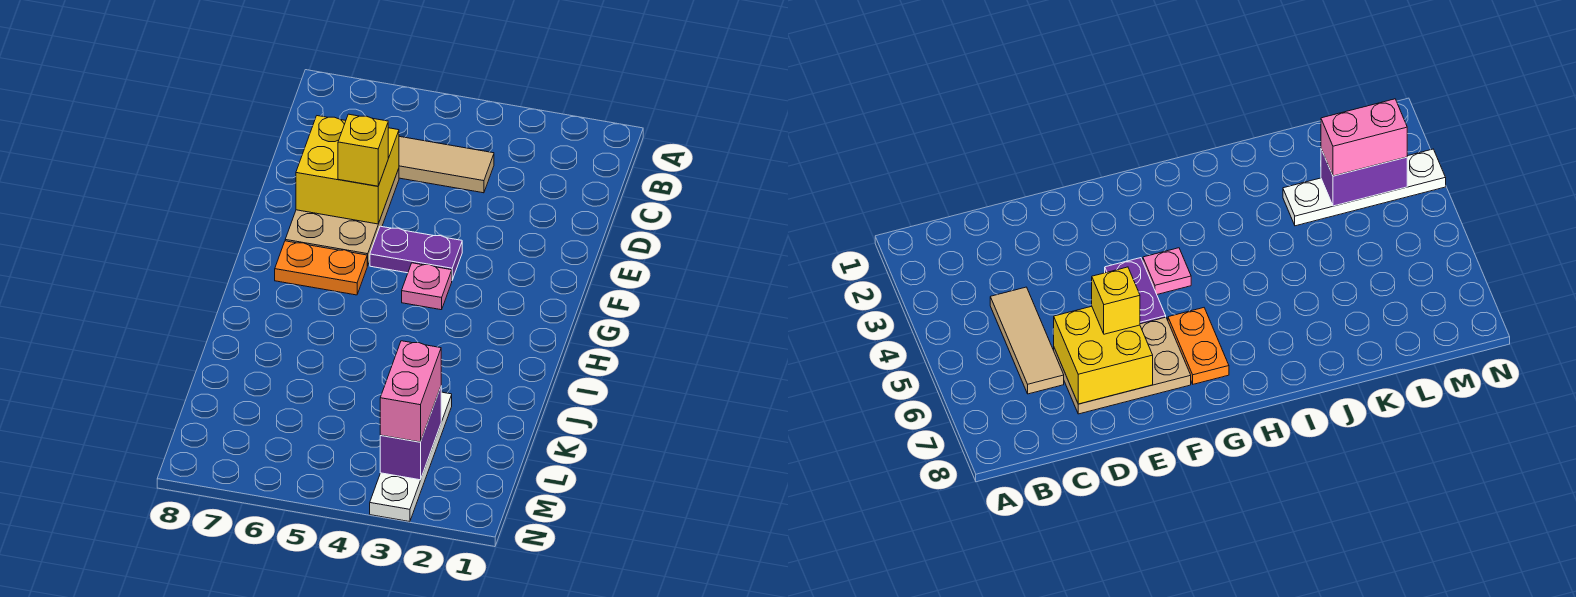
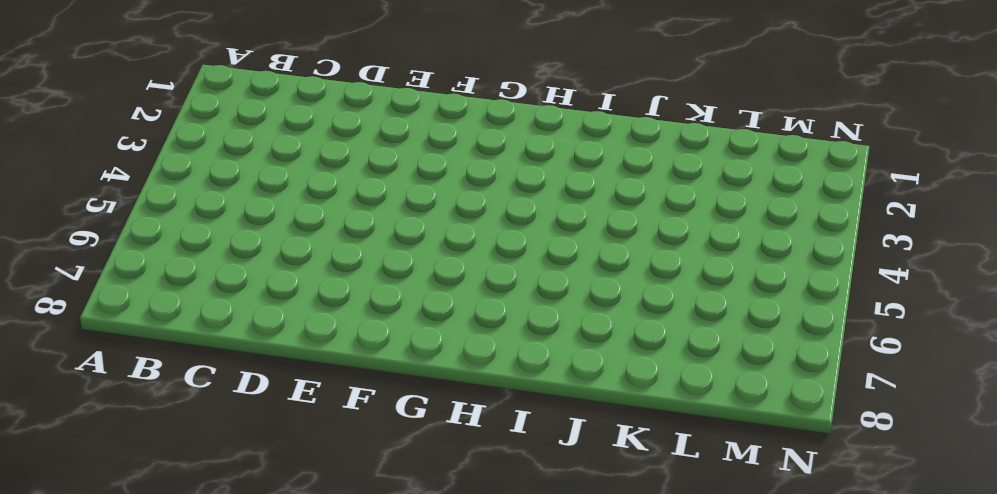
none -> tan 1x3 tile [399,136,494,193]
none -> tan 2x3 plate [285,169,399,266]

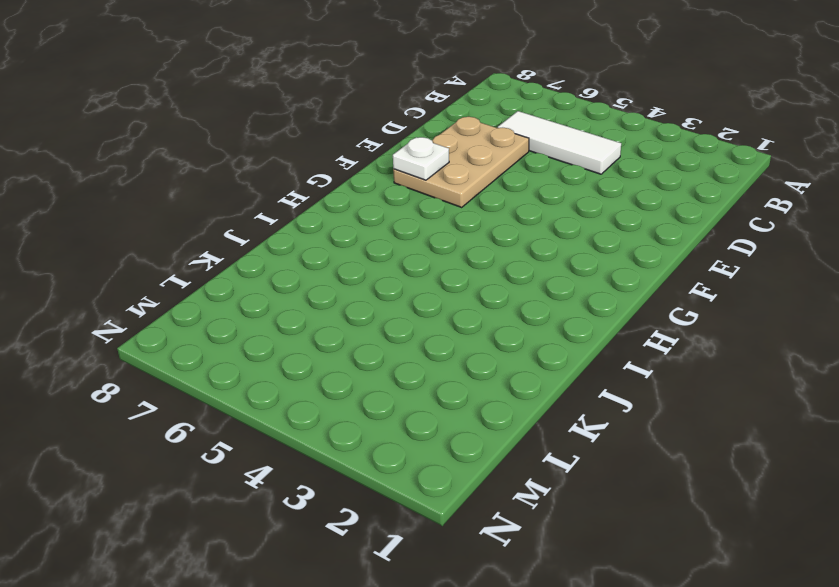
white 1x3 tile [497,111,621,174] -> tan 1x3 tile [399,136,494,193]
white 1x1 plate [393,137,449,180] -> none
none -> purple 1x2 plate [370,226,462,280]
none -> pink 1x1 plate [402,263,452,310]

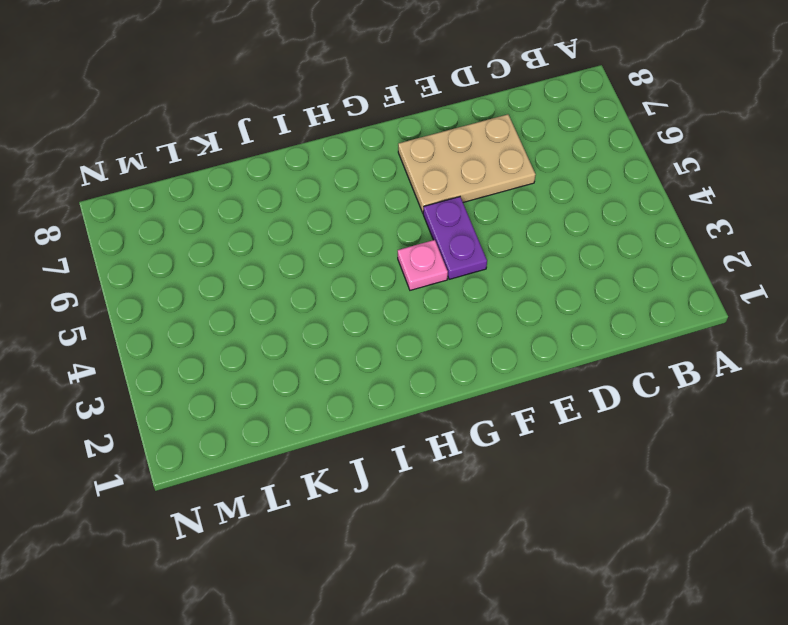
none -> tan 1x3 tile [399,136,494,193]
none -> orange 1x2 plate [275,241,367,295]

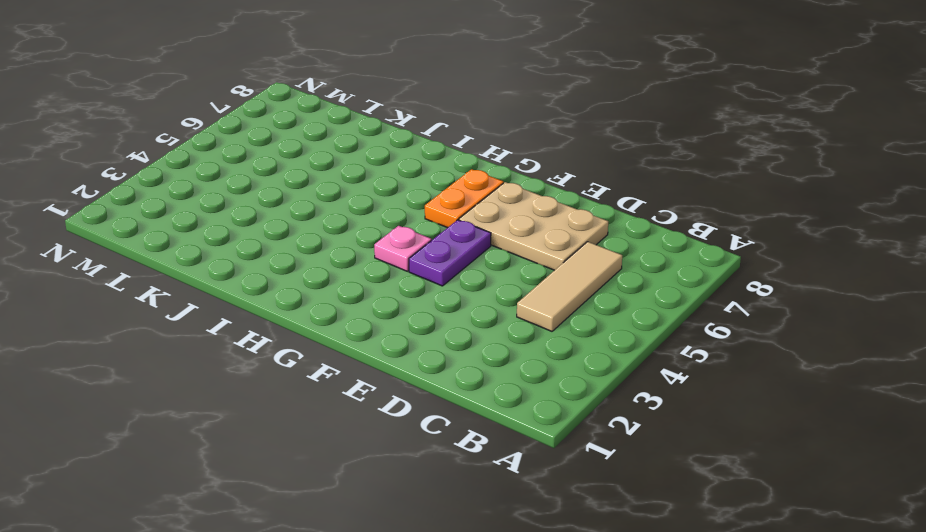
none -> white 1x4 plate [370,392,452,522]
none -> yellow 2x2 brick [296,116,399,224]

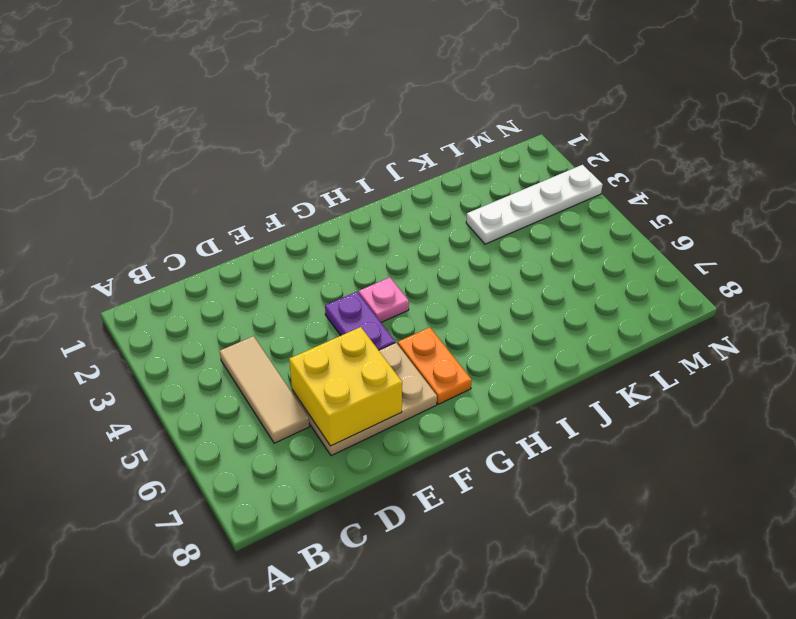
none -> purple 1x2 brick [380,387,441,480]
none -> yellow 1x1 brick [338,114,388,186]

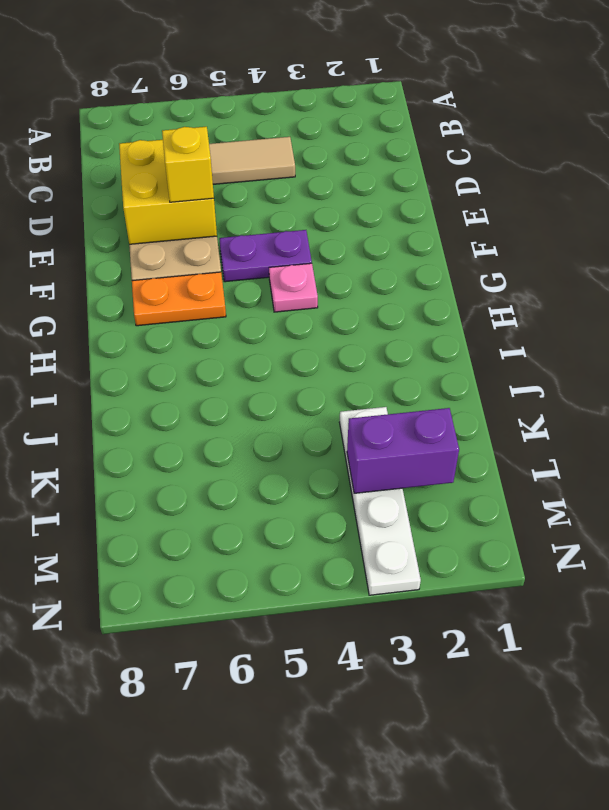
purple 1x2 brick [347,408,459,493] -> purple 1x2 brick turned to [380,387,441,480]
none -> pink 1x2 brick [380,341,441,442]

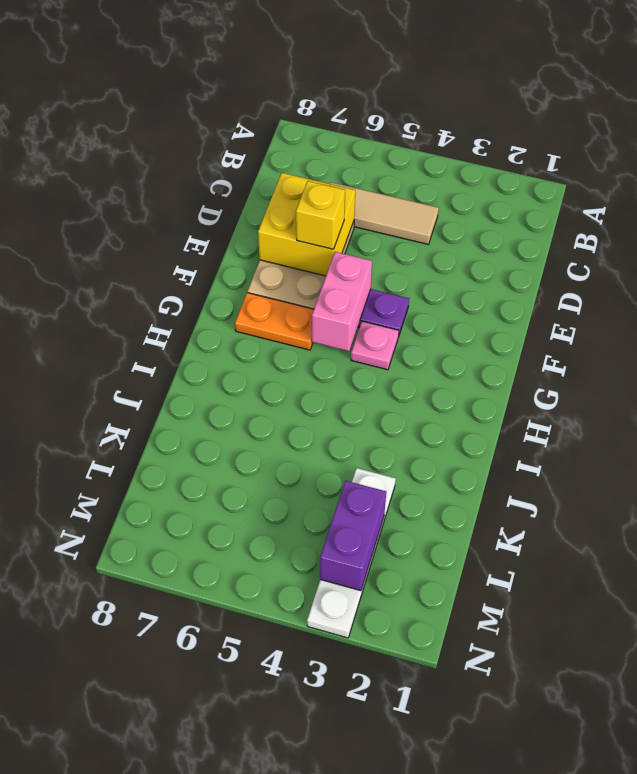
pink 1x2 brick [312,252,372,351] -> pink 1x2 brick moved to [380,341,441,442]

